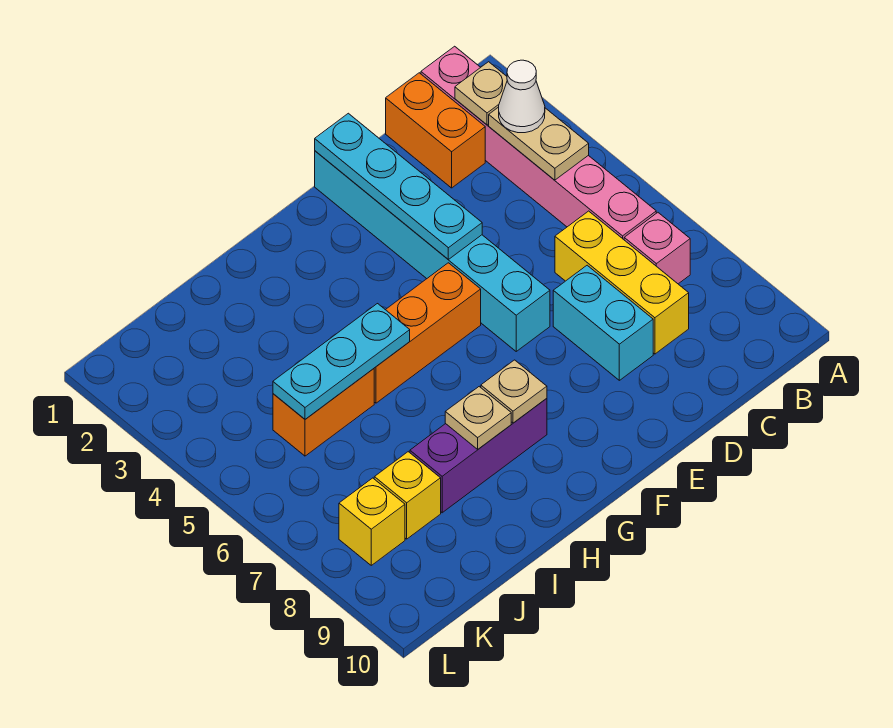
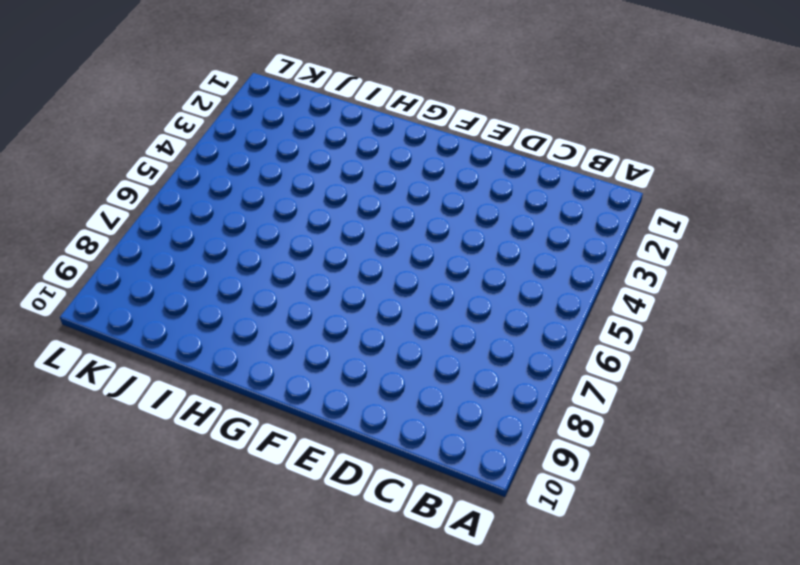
none -> pink 1x6 brick [421,46,656,239]
none -> pink 1x1 brick [624,213,690,284]
none -> orange 1x2 brick [386,73,485,188]

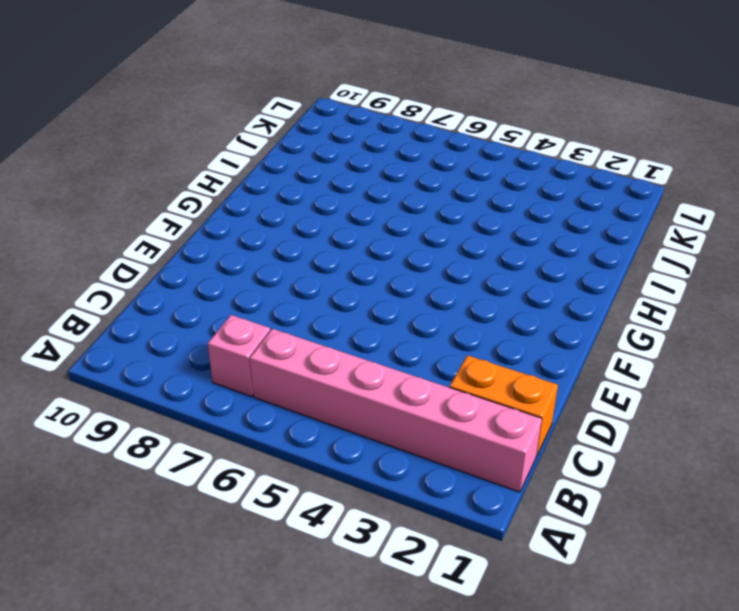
none -> yellow 1x3 brick [555,211,689,354]
none -> cyan 1x2 brick [553,265,653,380]
none -> cyan 1x6 brick [315,151,550,351]

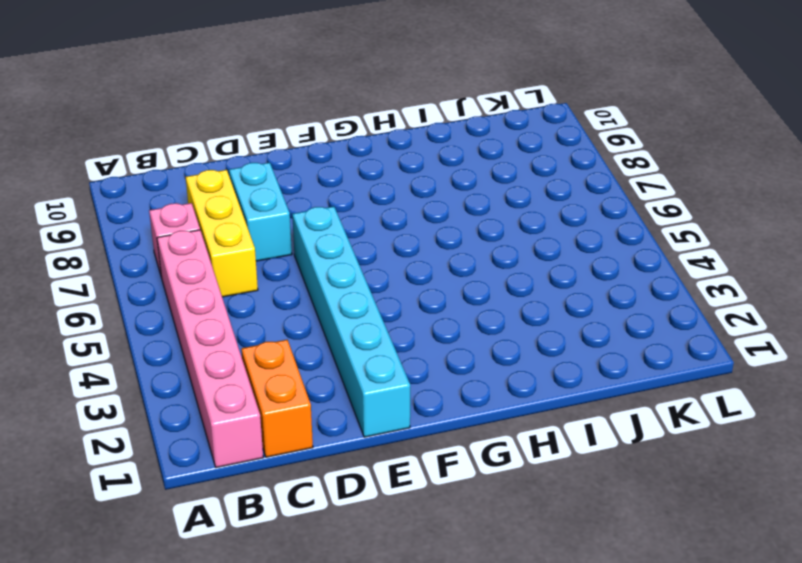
none -> orange 1x3 brick [374,263,481,403]
none -> purple 1x3 brick [410,398,547,513]
none -> orange 1x2 brick [273,369,374,456]

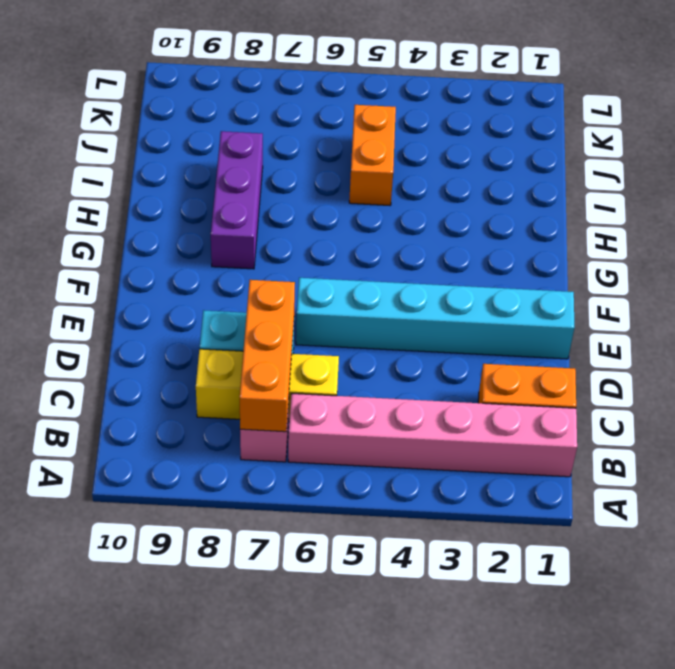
orange 1x3 brick [240,280,295,432] -> orange 1x3 brick moved to [374,263,481,403]
none -> yellow 1x1 brick [374,452,441,539]
none -> yellow 1x1 brick [339,478,405,565]
none -> tan 1x1 plate [455,62,507,125]

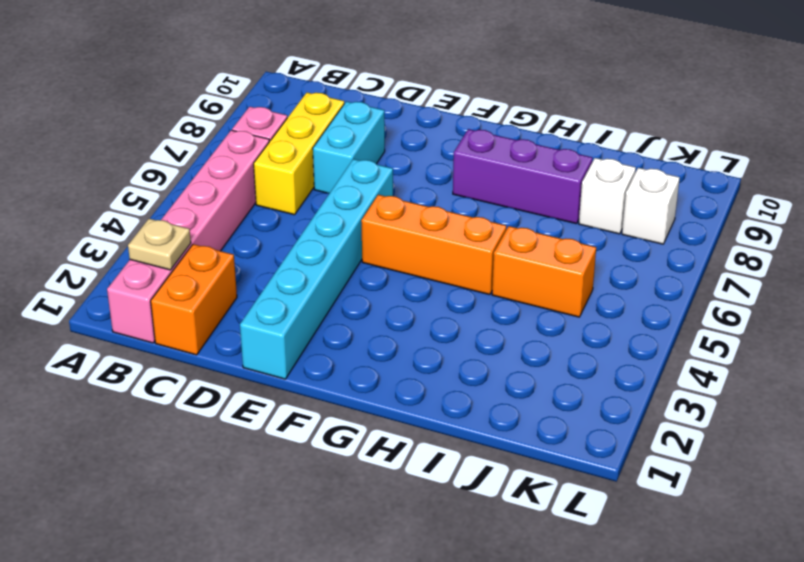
white 1x1 brick [579,158,636,234] -> yellow 1x1 brick [374,452,441,539]
white 1x1 brick [622,168,680,244] -> yellow 1x1 brick [339,478,405,565]
none -> tan 1x2 plate [489,107,589,180]
none -> cyan 1x4 plate [315,113,482,259]
none -> tan 1x1 plate [481,360,547,423]

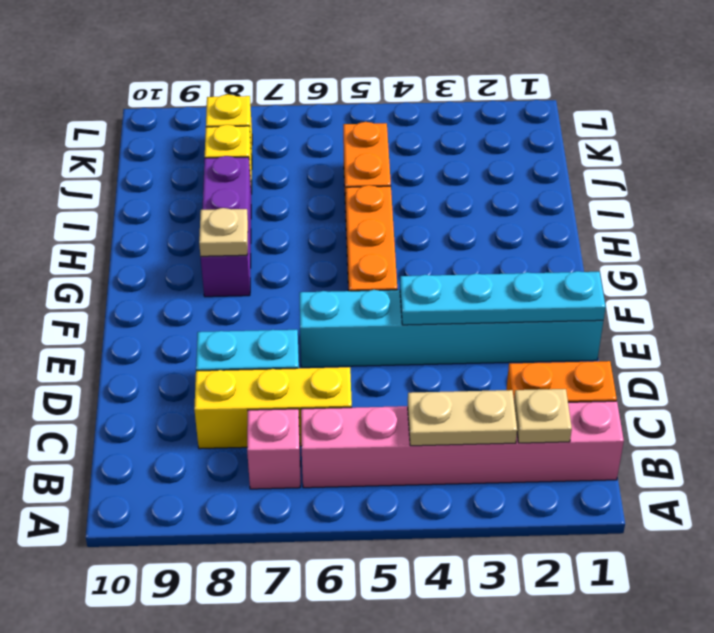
none -> cyan 1x3 plate [273,304,410,419]
none -> tan 1x1 plate [445,387,511,449]
none -> white 1x1 cone [499,60,545,133]

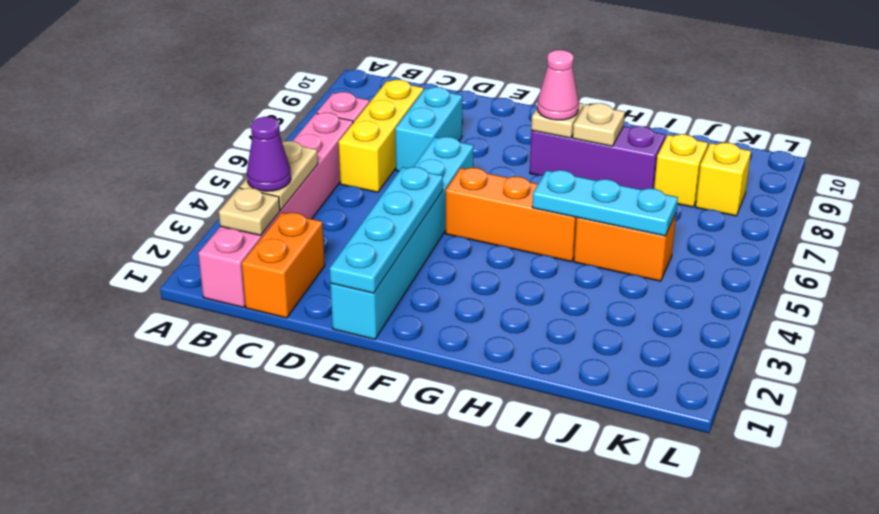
purple 1x1 cone [247,117,291,191] -> white 1x1 cone [499,60,545,133]
pink 1x1 cone [537,50,579,120] -> none

